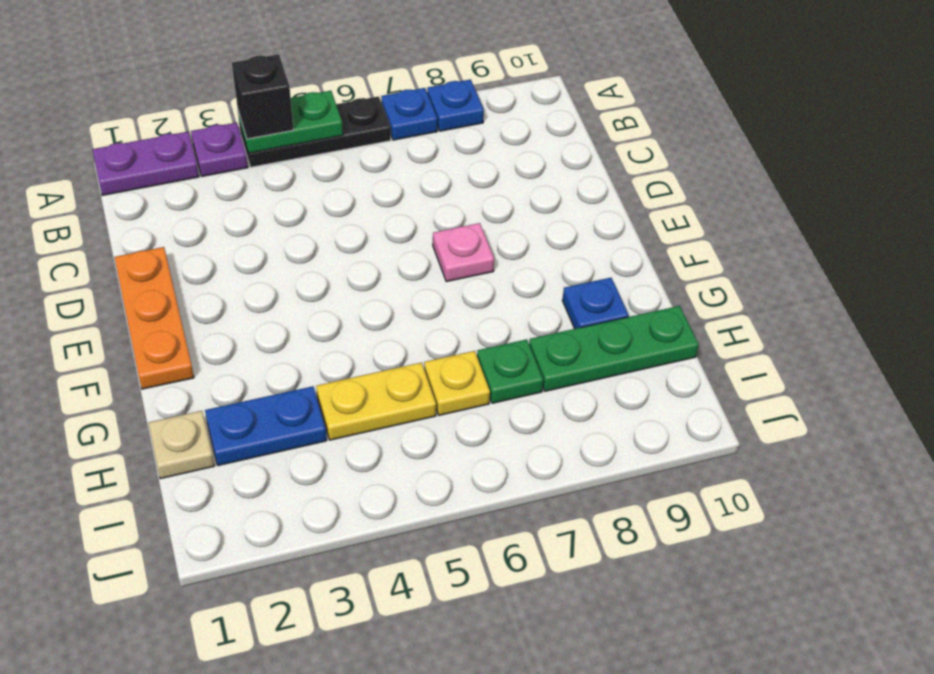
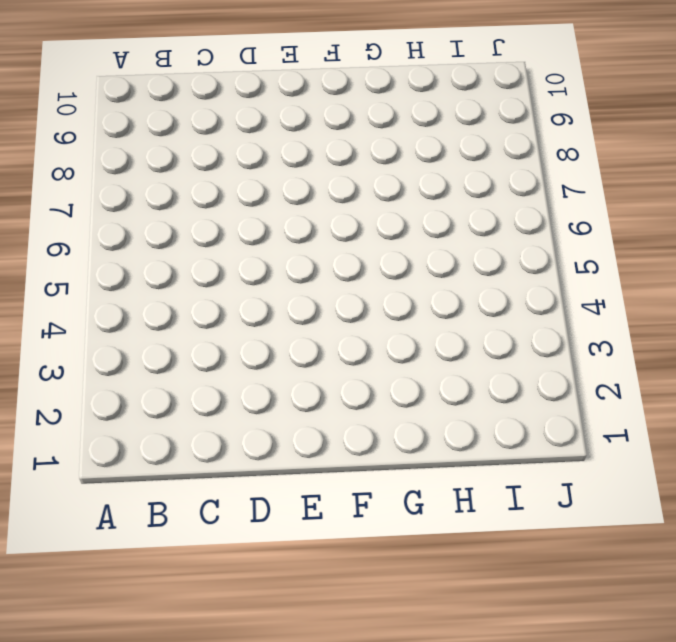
none -> purple 1x2 plate [92,132,199,196]
none -> purple 1x1 plate [191,123,248,176]
none -> black 1x3 plate [240,96,391,167]

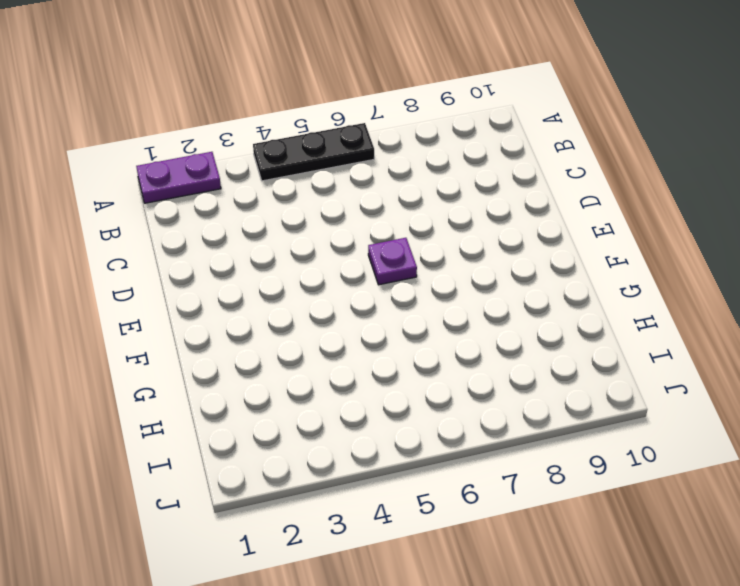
purple 1x1 plate [368,238,417,285] -> purple 1x1 plate moved to [191,123,248,176]
none -> blue 1x1 plate [381,88,437,140]
none -> blue 1x1 plate [427,79,484,131]
none -> orange 1x3 plate [114,247,194,389]

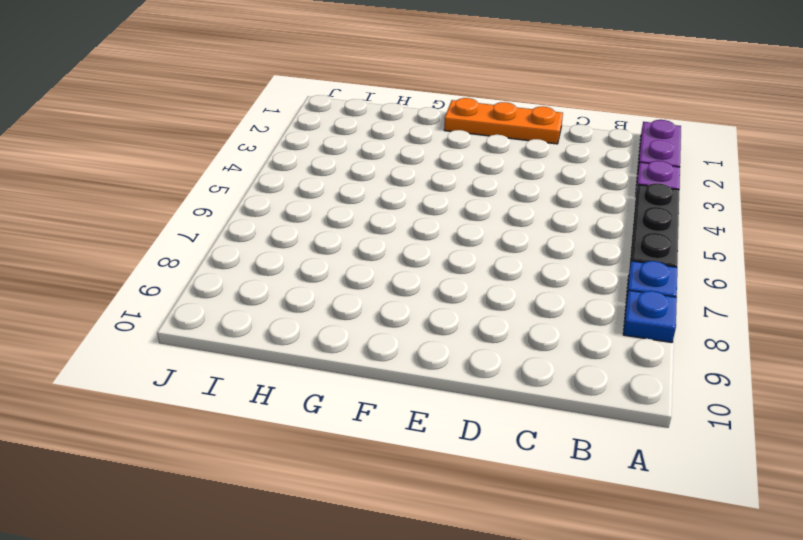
none -> pink 1x1 plate [433,223,494,282]
none -> blue 1x1 plate [562,278,629,329]
none -> tan 1x1 plate [148,411,214,479]

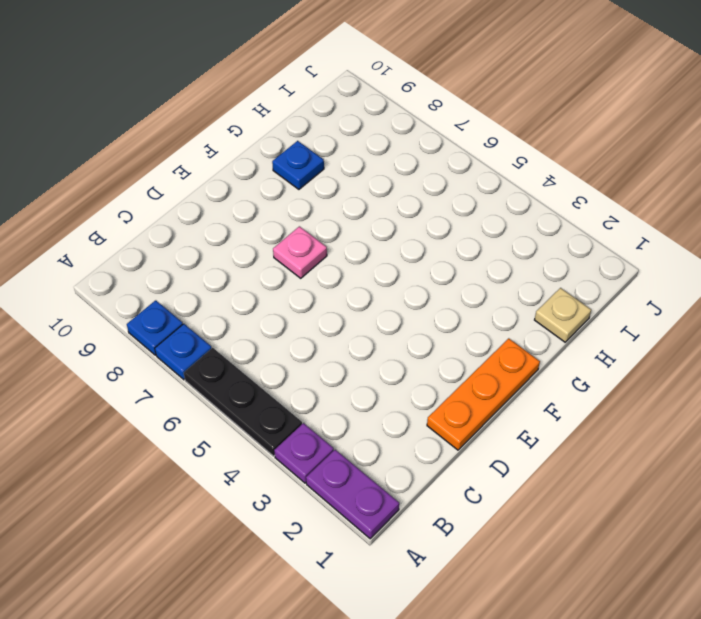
none -> blue 1x2 plate [205,386,327,466]
none -> yellow 1x2 plate [316,363,436,440]
none -> yellow 1x1 plate [424,351,490,415]

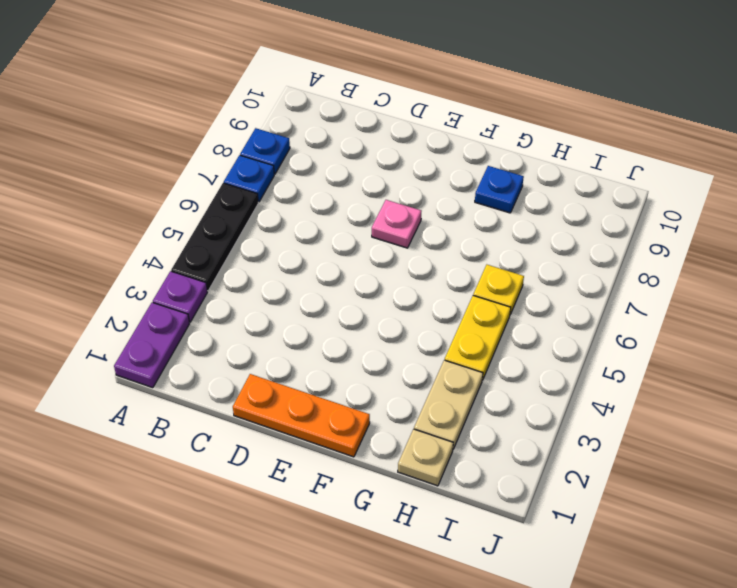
tan 1x2 plate [414,360,483,449] -> blue 1x2 plate [205,386,327,466]
none -> green 1x1 plate [477,339,543,403]
none -> green 1x3 plate [529,306,699,391]
none -> green 1x2 plate [238,91,343,153]

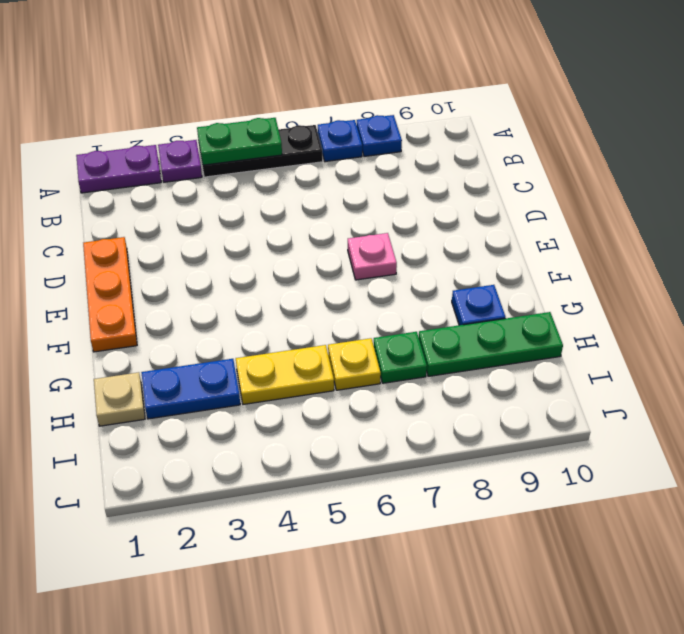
none -> black 1x1 brick [232,54,293,139]

